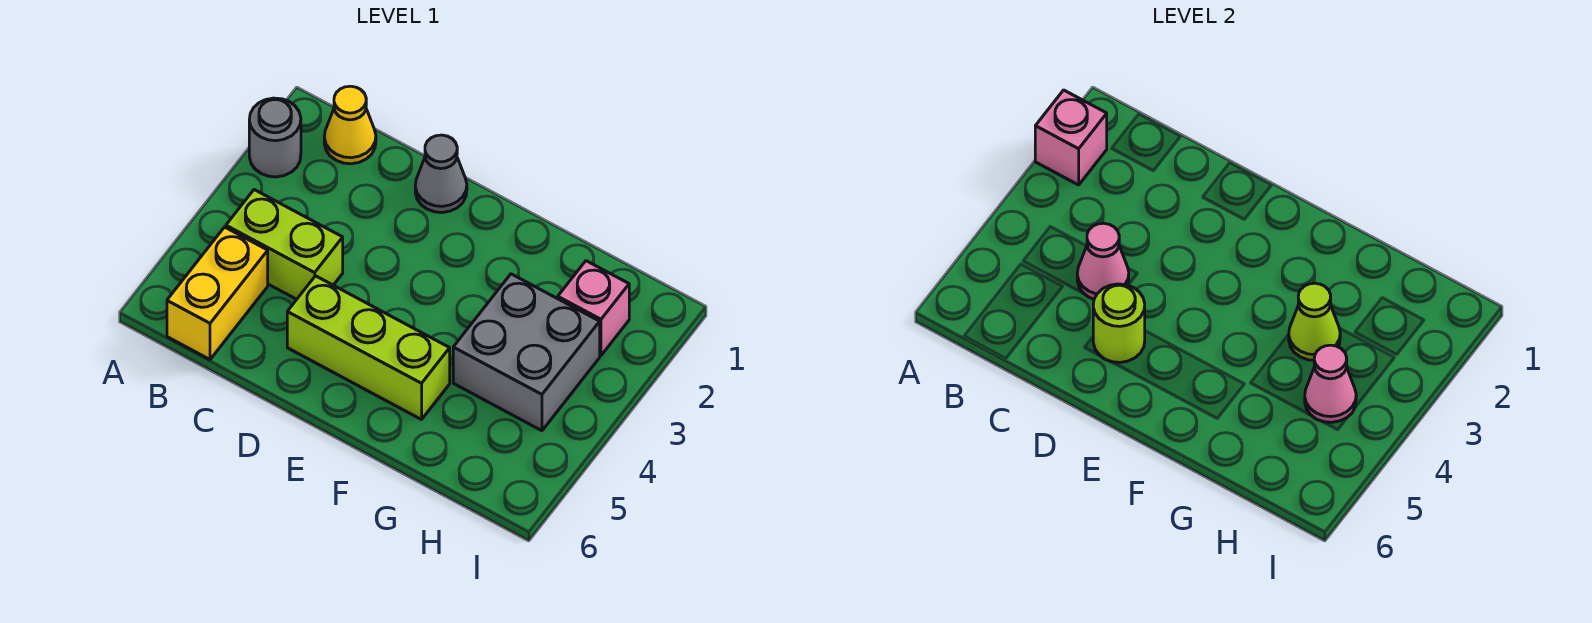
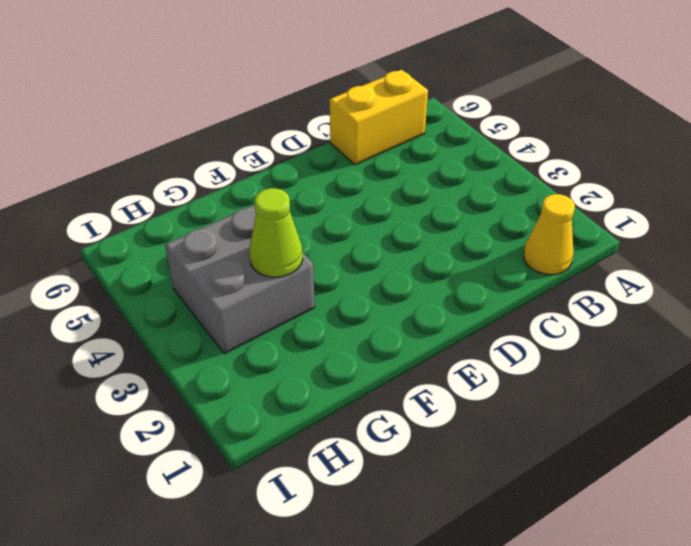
yellow 1x2 brick [330,70,428,165] -> yellow 1x2 brick turned to [167,227,268,359]
none -> grey 1x1 round brick [249,98,301,177]
none -> lime 1x2 brick [226,190,343,299]
none -> grey 1x1 cone [415,135,467,213]

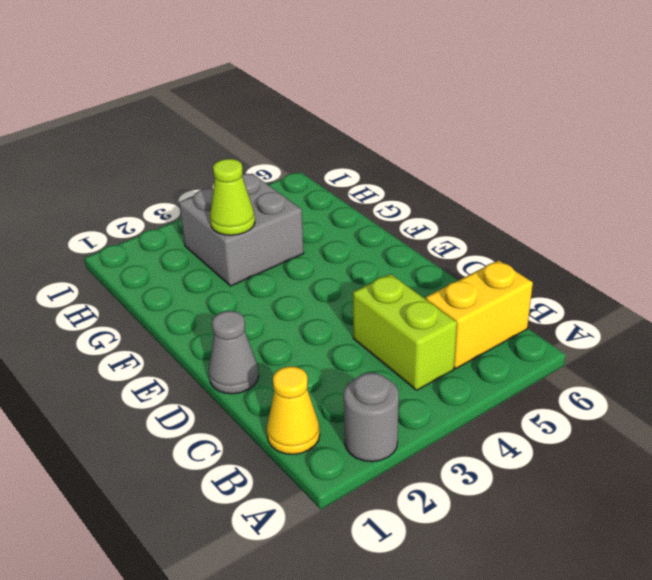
none -> lime 1x3 brick [287,276,450,420]
none -> pink 1x1 brick [558,261,629,356]
none -> pink 1x1 brick [1035,90,1107,185]

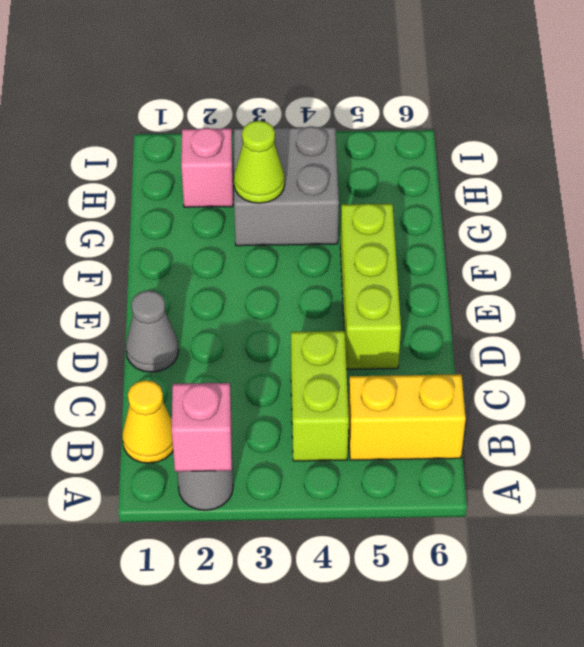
none -> pink 1x1 cone [1077,223,1129,299]
none -> lime 1x1 round brick [1093,284,1145,362]
none -> pink 1x1 cone [1305,345,1356,422]

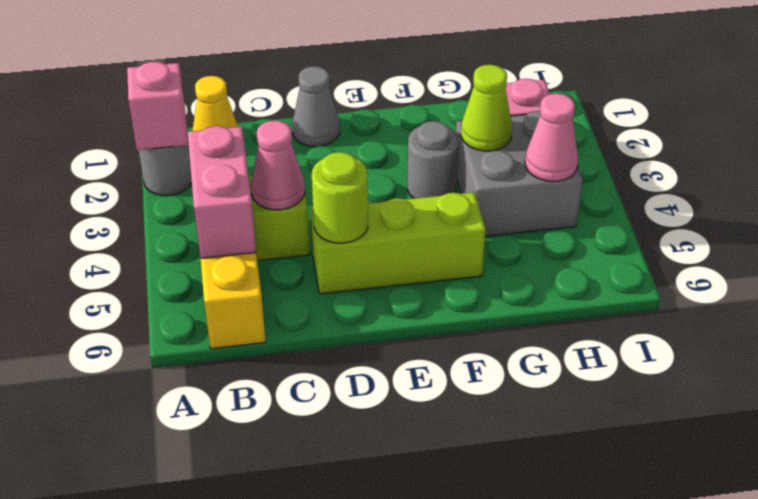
pink 1x2 brick [187,126,256,258] -> none
grey 1x1 round brick [407,121,459,198] -> none

